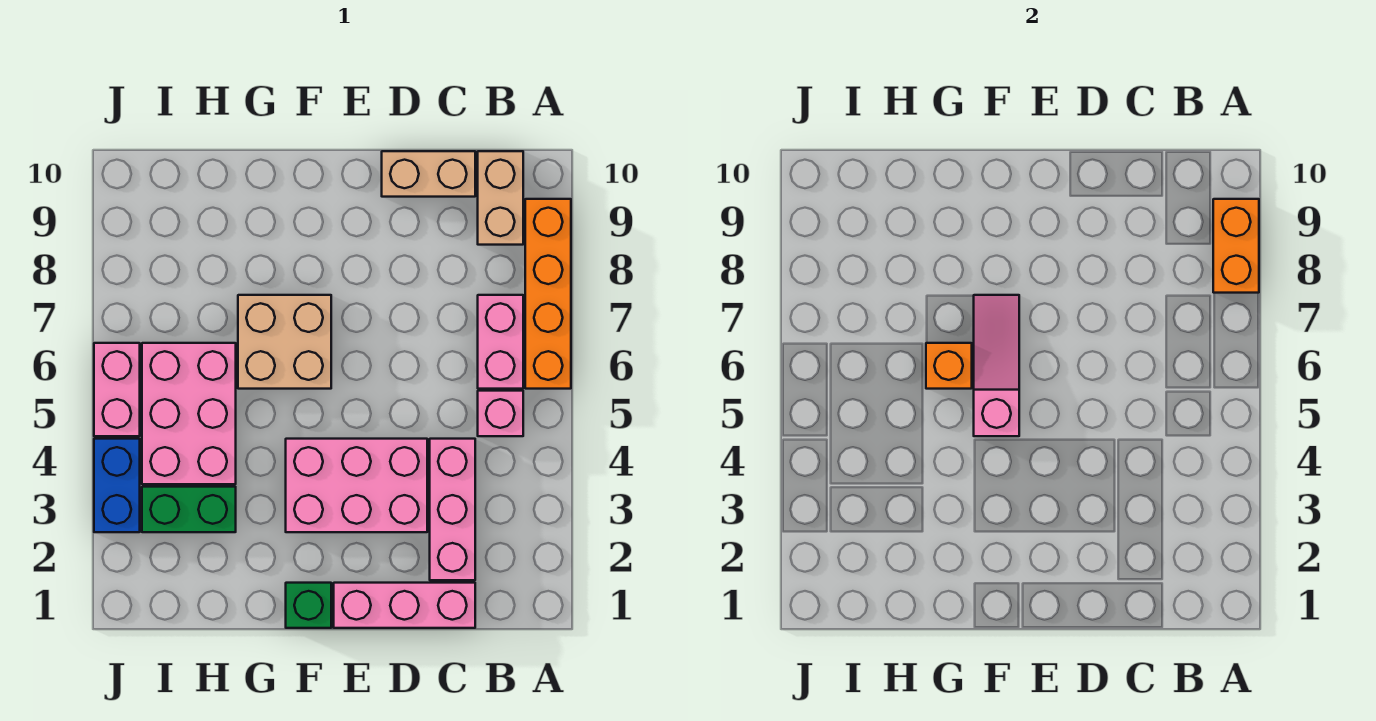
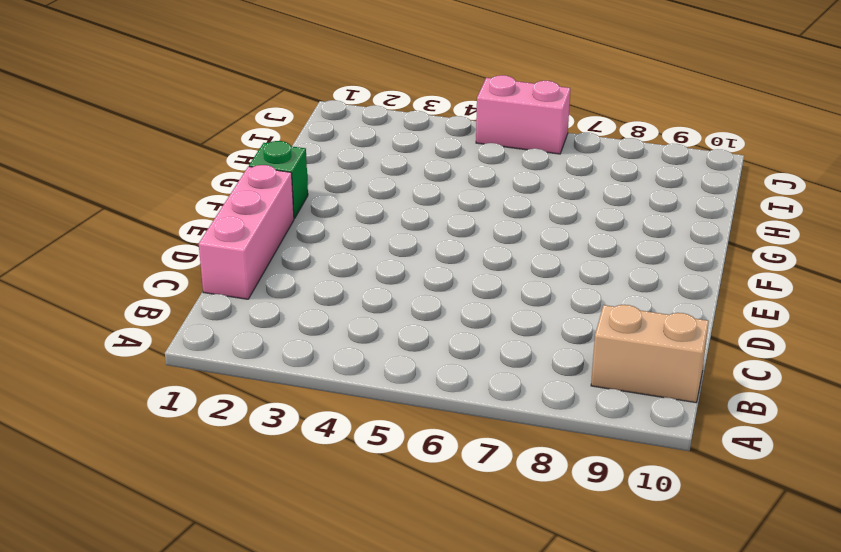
none -> orange 1x4 brick [525,199,571,389]
none -> pink 1x1 brick [478,391,523,436]
none -> pink 1x2 brick [478,295,523,389]

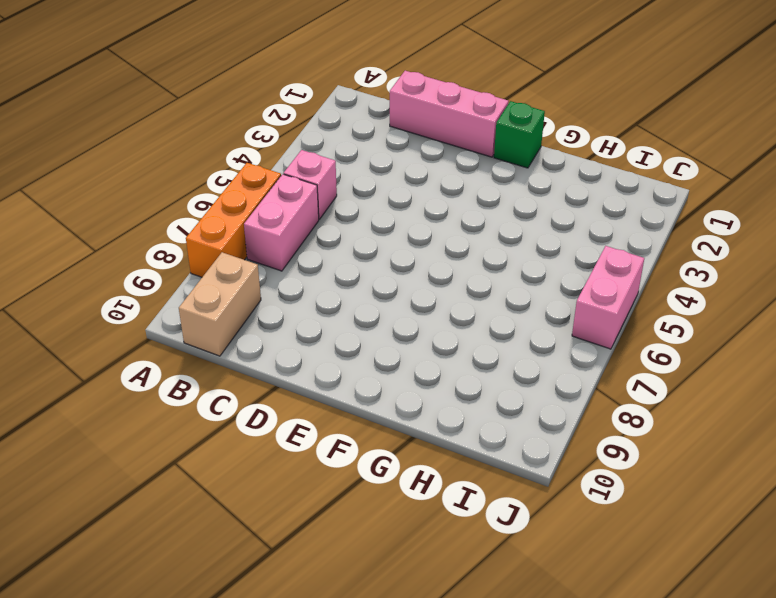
orange 1x3 brick [186,163,281,277] -> orange 1x4 brick [525,199,571,389]
none -> pink 1x3 brick [430,439,475,580]
none -> tan 1x2 brick [382,151,475,197]
none -> pink 2x3 brick [286,439,427,532]

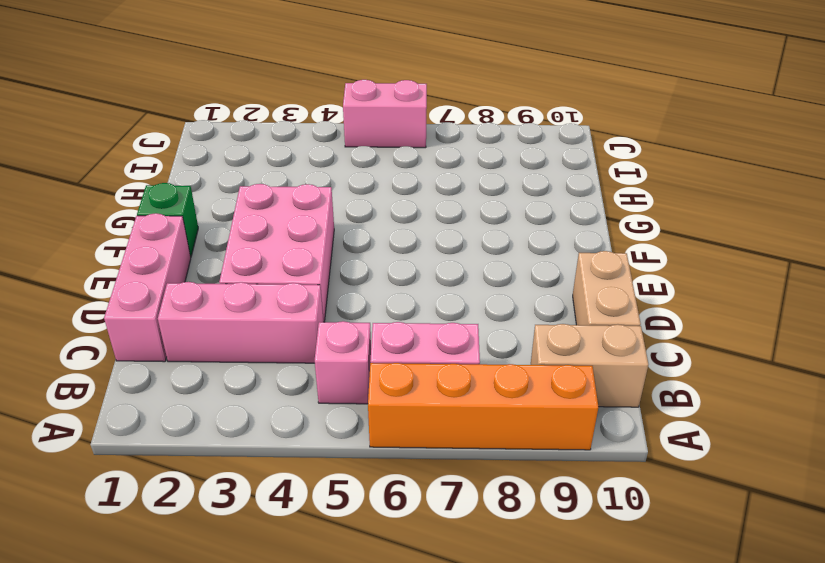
none -> tan 2x2 brick [238,295,331,389]
none -> green 1x2 brick [142,487,236,532]
none -> pink 2x3 brick [142,343,236,484]

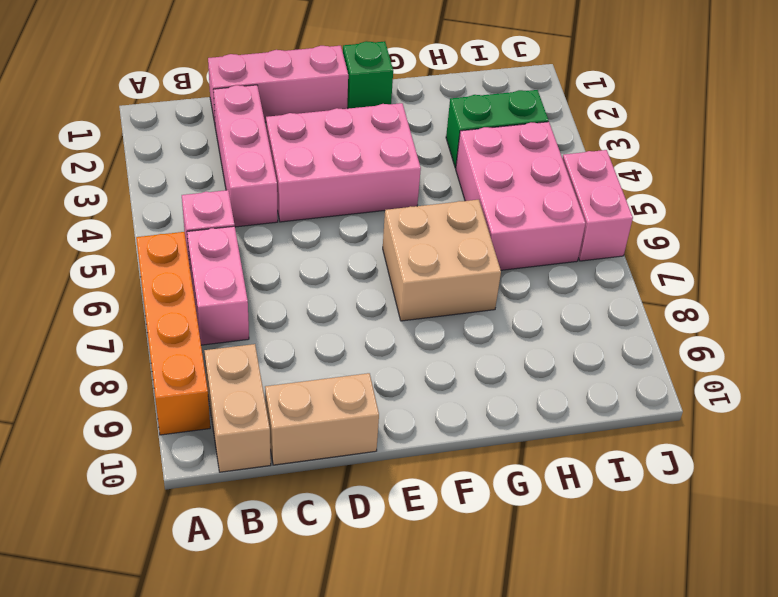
none -> blue 1x2 brick [94,439,140,532]
none -> orange 1x2 brick [1213,199,1259,293]
none -> pink 1x3 slope [974,295,1019,436]

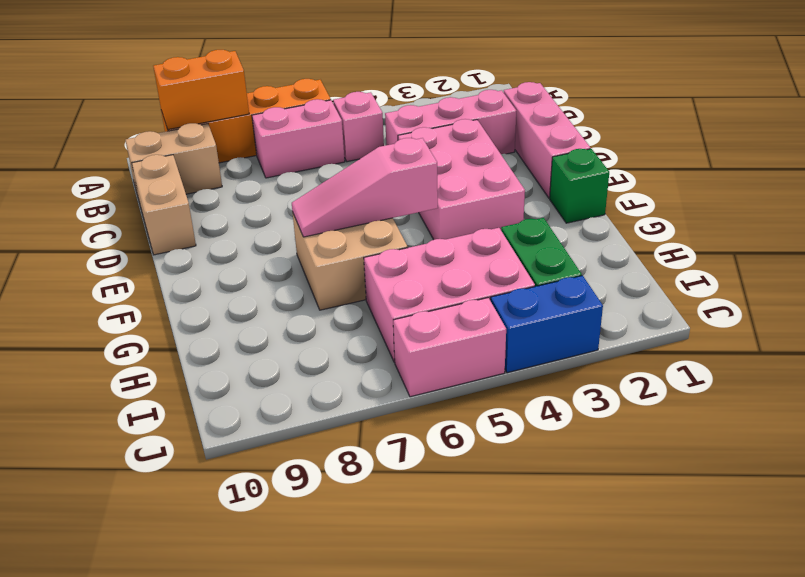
none -> orange 1x1 brick [926,343,972,389]

